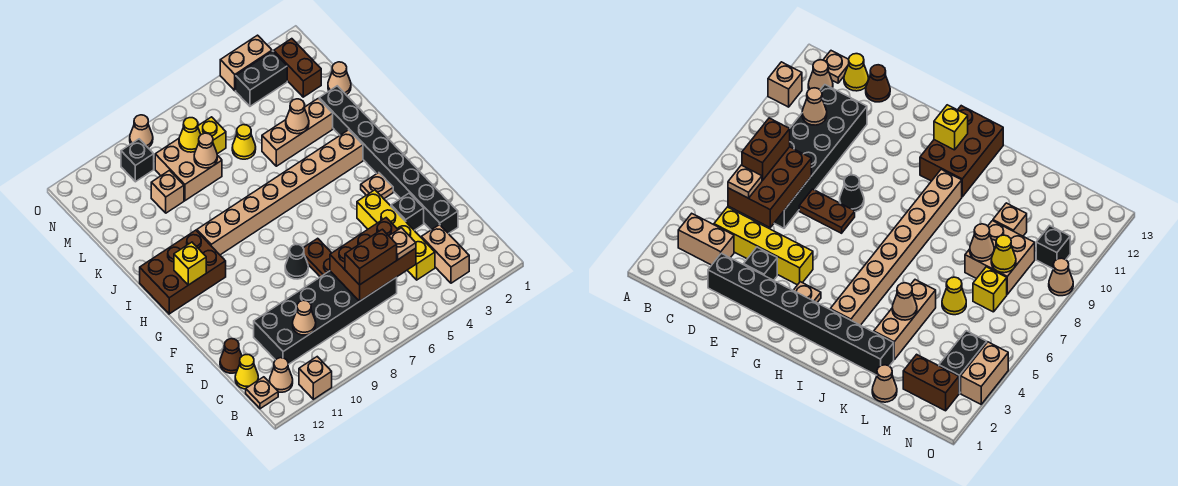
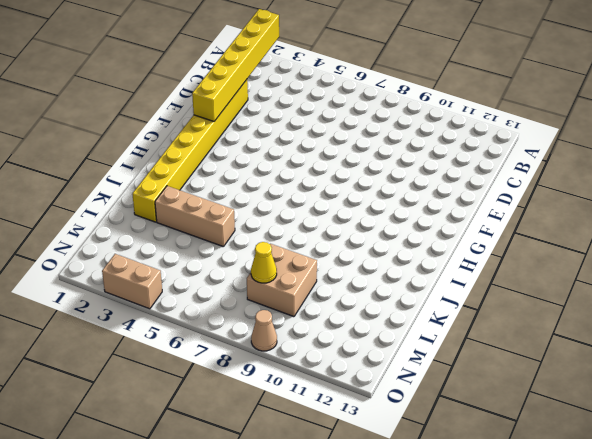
yellow 1x6 brick [192,9,279,121] -> none
yellow 1x8 brick [132,80,248,222] -> black 1x8 brick [319,86,458,234]
none -> tan 1x1 brick [299,357,332,399]
none -> tan 1x2 brick [421,225,469,283]
none -> tan 1x1 cone [270,358,293,392]
none -> tan 1x1 plate [246,377,278,409]

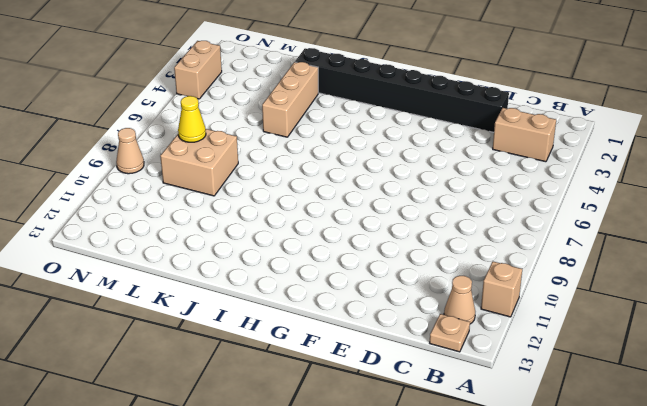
none -> yellow 1x4 brick [357,190,435,280]
none -> black 2x6 brick [254,271,397,365]
none -> yellow 1x1 cone [235,355,258,389]
none -> brown 1x1 cone [220,339,242,373]

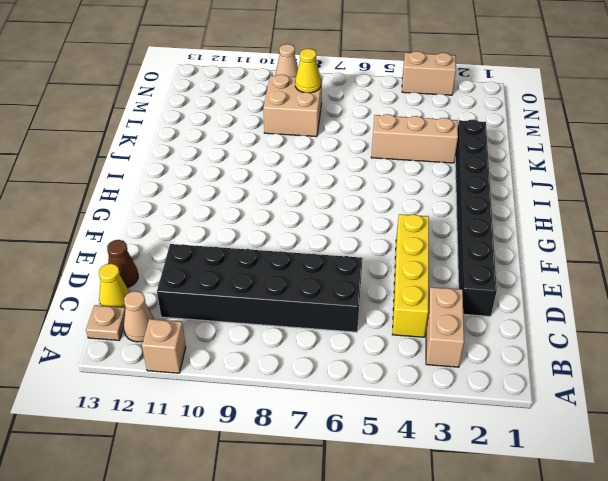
none -> black 1x1 brick [391,193,424,230]
none -> brown 1x2 plate [303,238,331,277]
none -> black 1x1 cone [285,245,308,279]
none -> tan 1x1 plate [361,173,393,199]

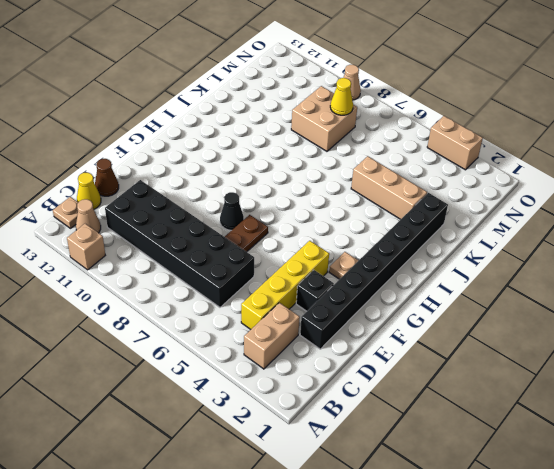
none -> brown 2x3 brick [140,230,226,314]
none -> tan 1x8 brick [197,130,363,255]
none -> tan 1x1 cone [328,62,351,95]
none -> yellow 1x1 cone [232,125,256,159]

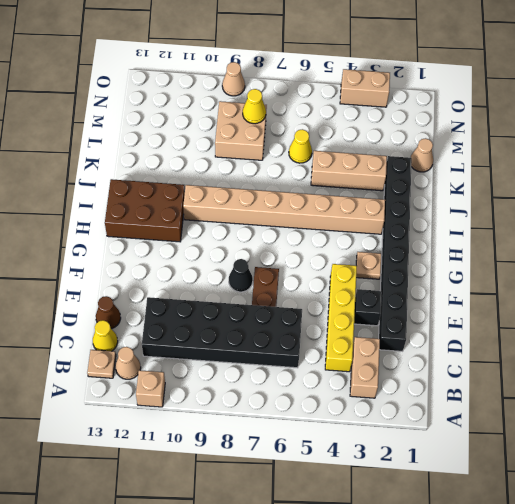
none -> tan 1x1 brick [151,170,184,213]
none -> brown 1x2 brick [274,39,321,97]
none -> yellow 1x1 brick [198,117,226,154]
none -> black 1x2 brick [236,51,287,106]

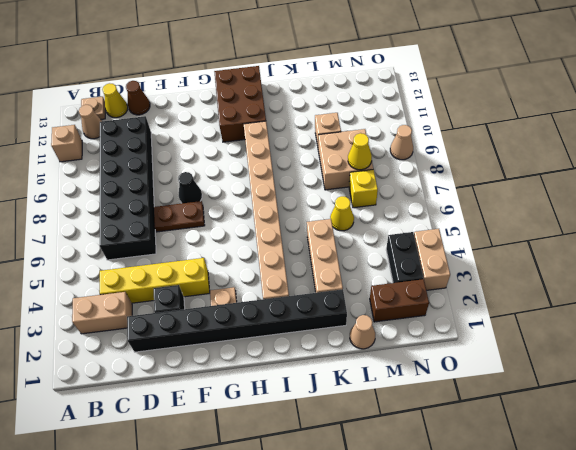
none -> black 1x1 brick [121,139,154,182]
none -> brown 2x3 brick [330,218,416,301]
none -> tan 1x1 cone [293,300,316,335]
none -> yellow 1x1 brick [174,242,206,285]

